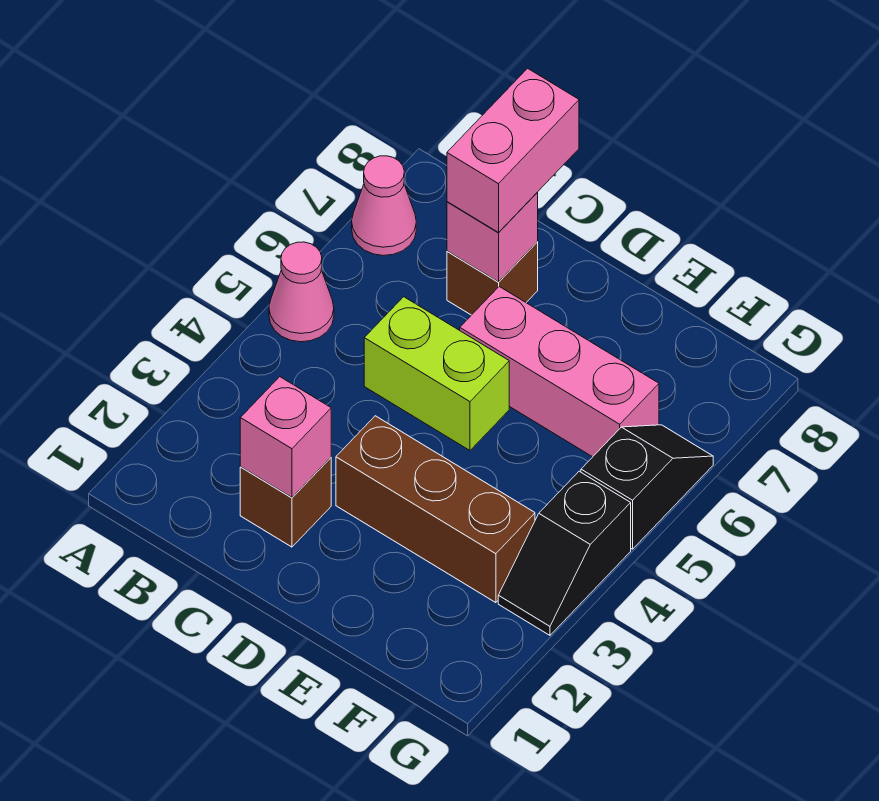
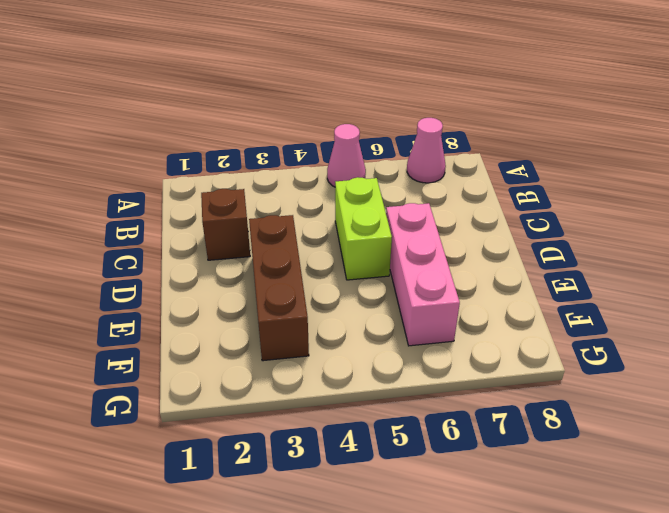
none -> brown 1x1 brick [447,241,538,315]
none -> black 1x2 slope [498,471,631,635]
none -> black 1x2 slope [581,425,713,549]

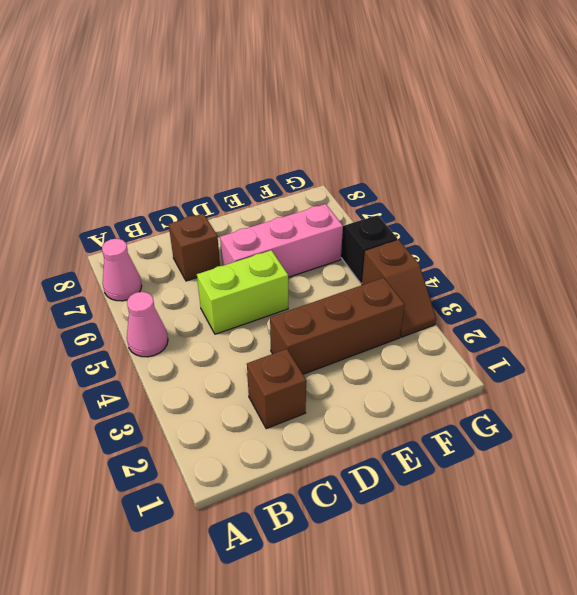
brown 1x2 slope [362,240,436,337] -> black 1x2 slope [498,471,631,635]
none -> pink 1x1 brick [240,377,331,497]
none -> pink 1x1 brick [447,193,538,282]
none -> pink 1x2 brick [447,68,579,232]

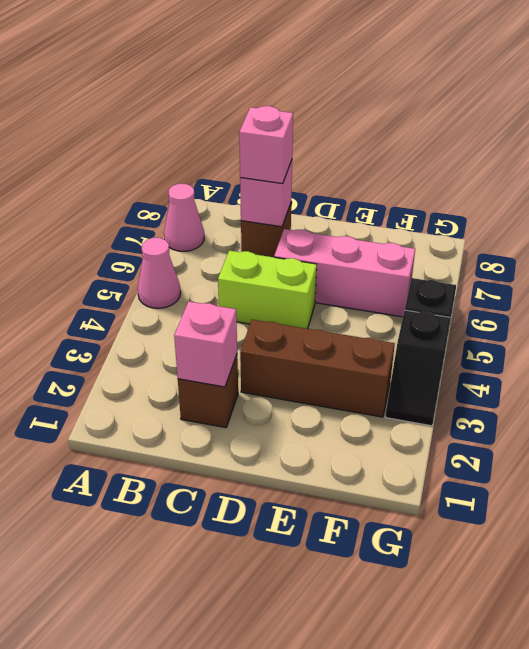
pink 1x1 brick [239,106,293,184] -> pink 1x2 brick [447,68,579,232]

